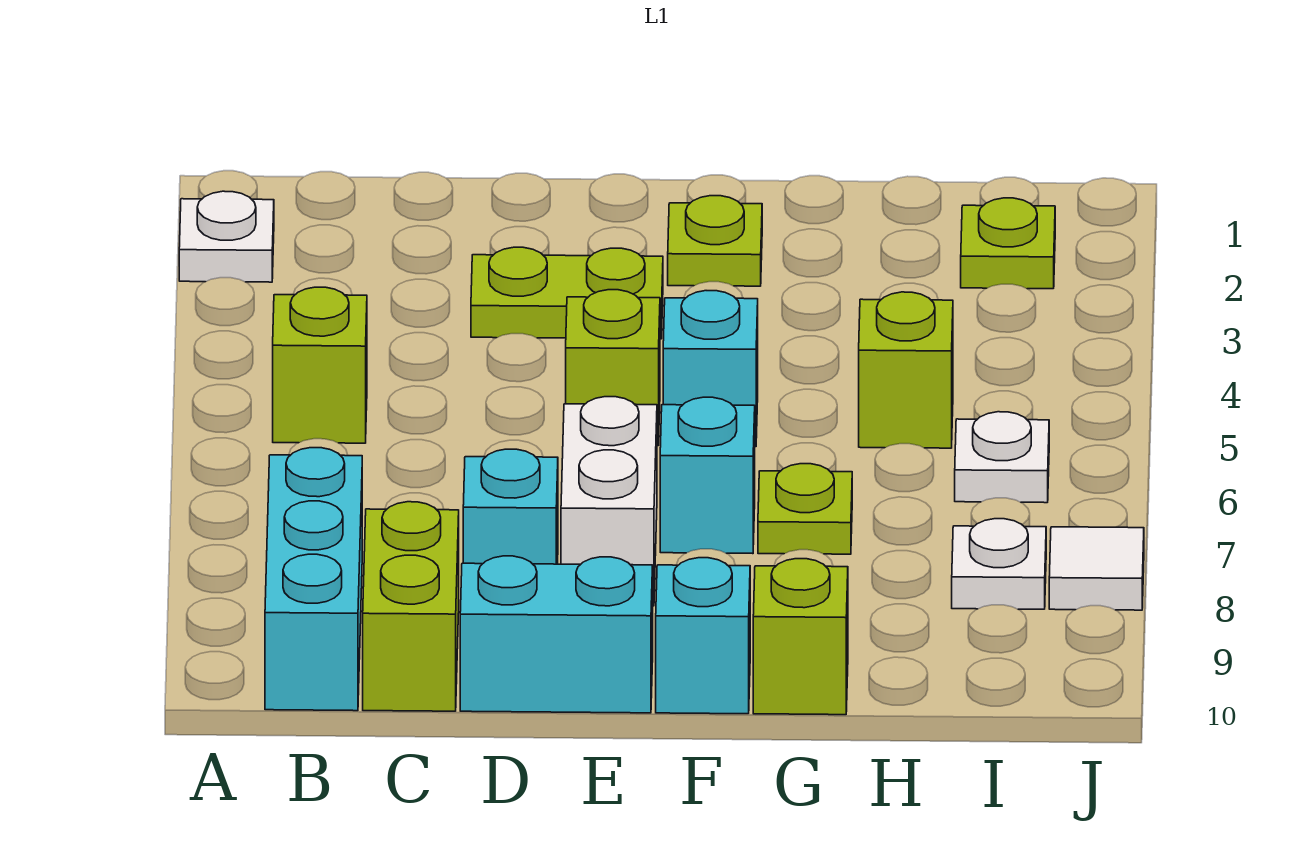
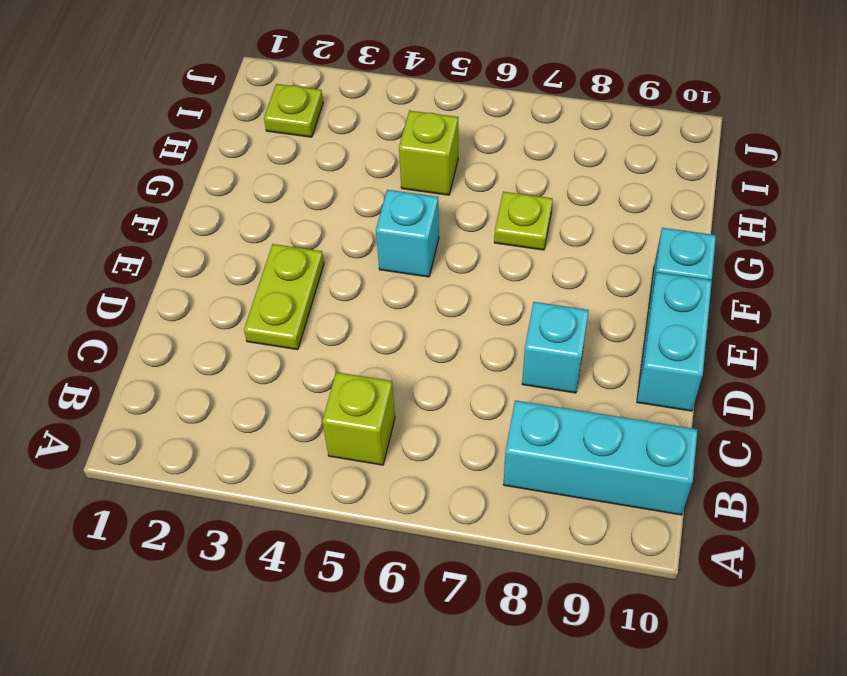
none -> white 1x1 plate [179,191,274,282]
none -> lime 1x2 brick [363,502,459,711]
none -> lime 1x1 brick [566,290,660,446]

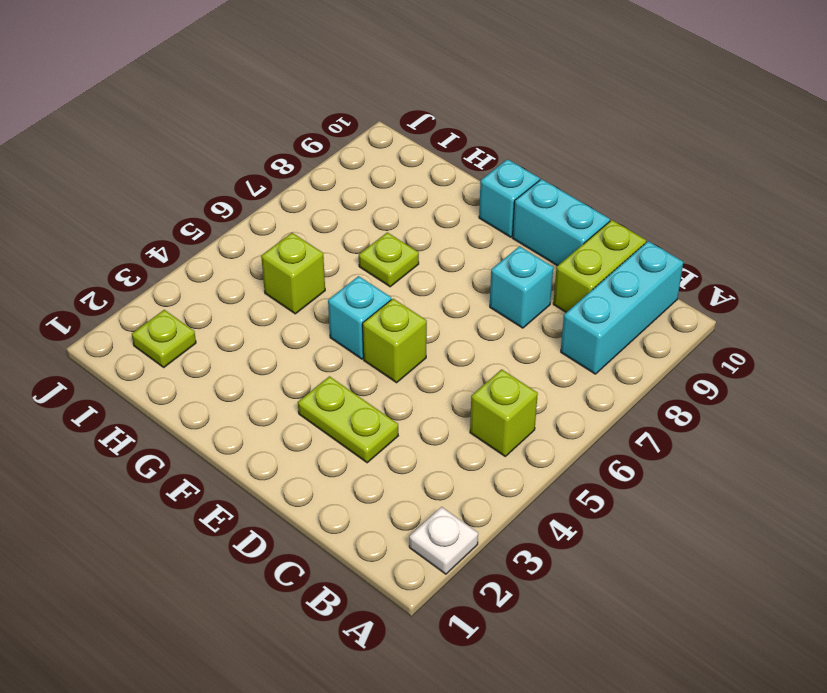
none -> white 1x2 brick [561,397,657,606]
none -> lime 1x1 plate [668,196,762,286]
none -> cyan 1x1 brick [660,397,755,554]

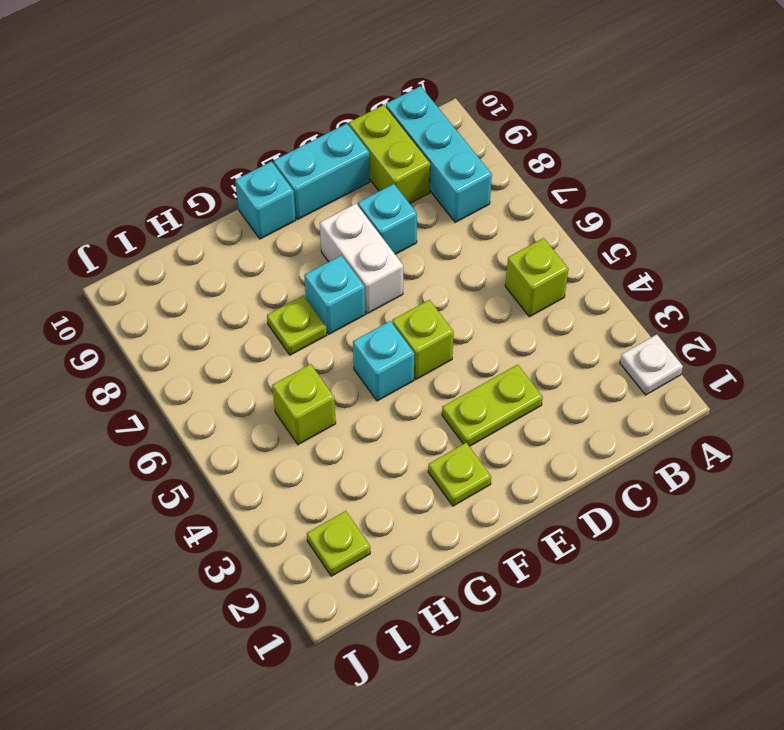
none -> lime 1x1 brick [753,559,848,715]
none -> white 1x1 plate [955,412,1049,503]
none -> white 1x1 plate [952,519,1046,609]

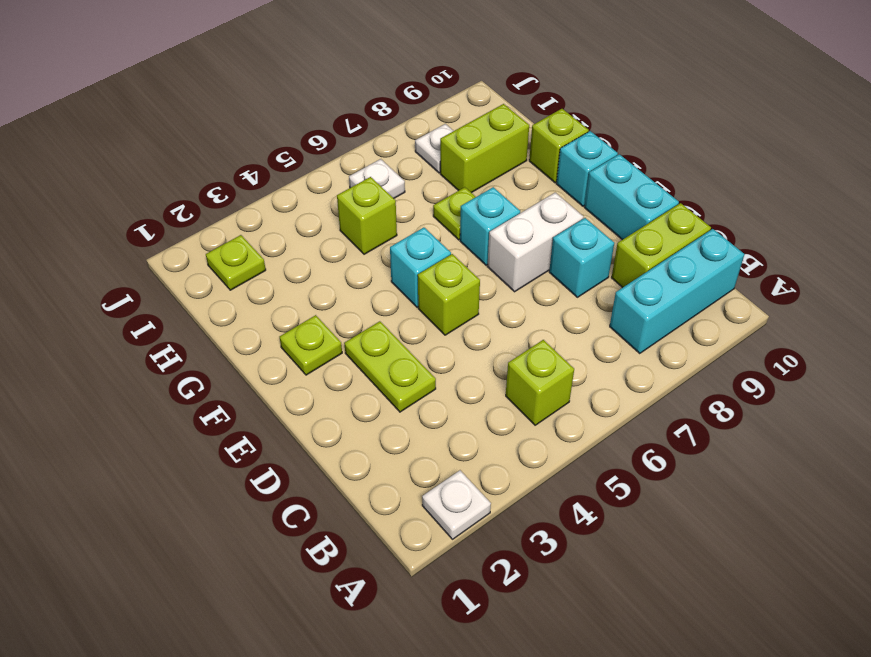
lime 1x2 brick [440,104,529,193] -> none
none -> white 1x1 tile [1049,527,1144,610]

